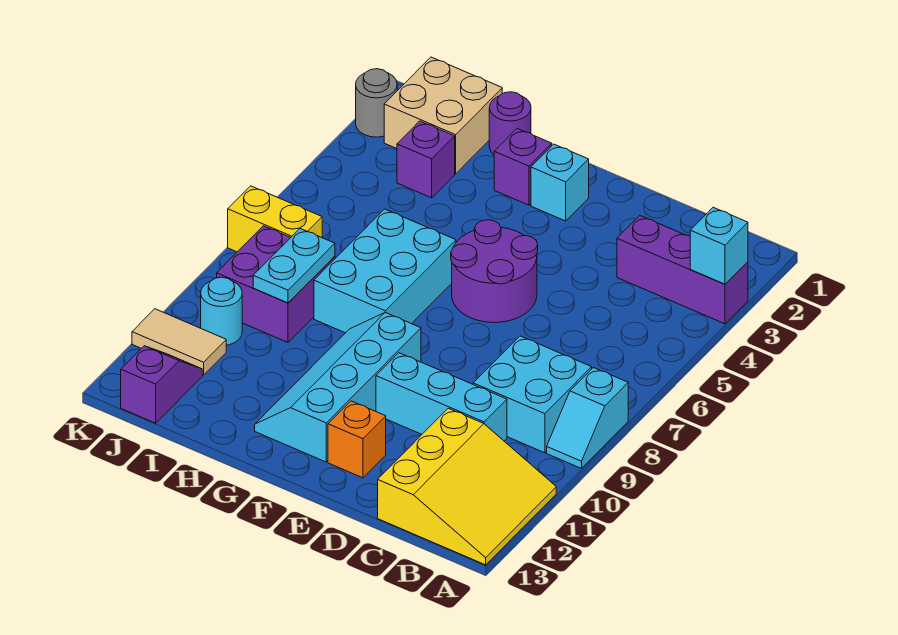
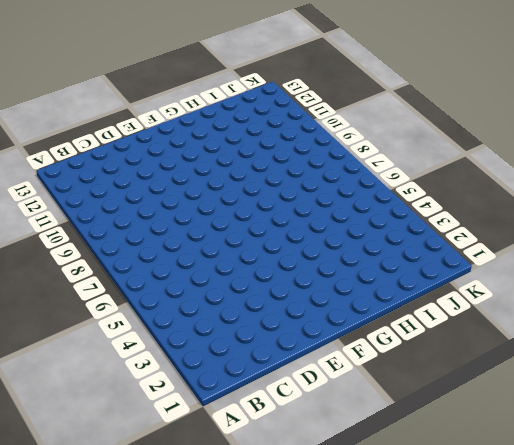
none -> purple 1x3 brick [617,216,748,324]
none -> cyan 1x2 slope [547,368,628,469]
none -> yellow 3x3 slope [378,408,556,565]

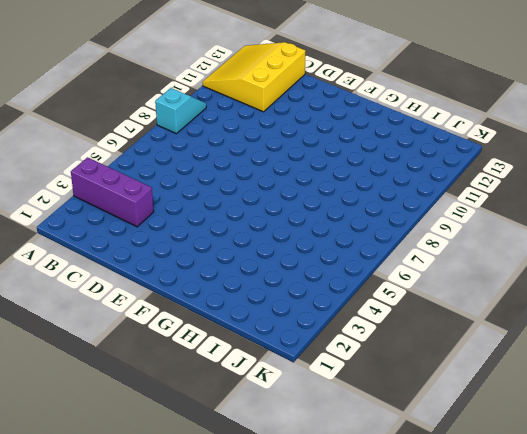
none -> cyan 2x2 brick [473,336,592,453]
none -> cyan 1x3 brick [376,353,507,441]
none -> purple 2x2 round brick [451,220,538,323]

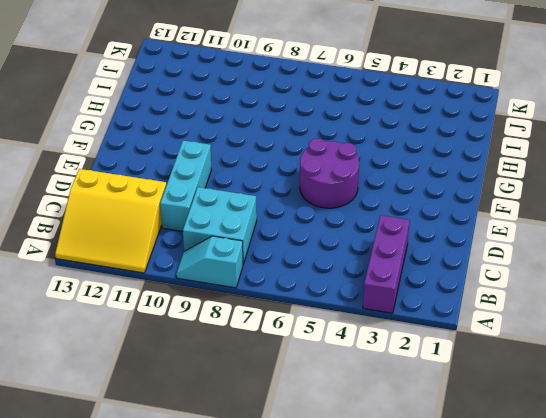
none -> orange 1x1 brick [328,401,386,478]
none -> cyan 1x1 brick [531,144,589,221]
none -> cyan 2x4 slope [255,313,421,462]

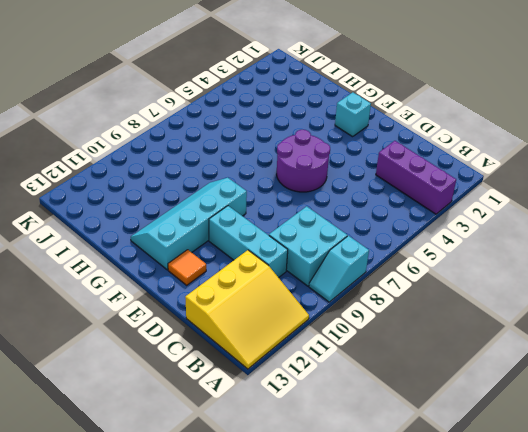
orange 1x1 tile [168,250,206,285] -> orange 1x1 brick [328,401,386,478]
none -> purple 1x1 brick [494,129,552,205]
none -> cyan 2x3 brick [314,209,456,333]
none -> purple 1x1 round brick [489,92,531,155]

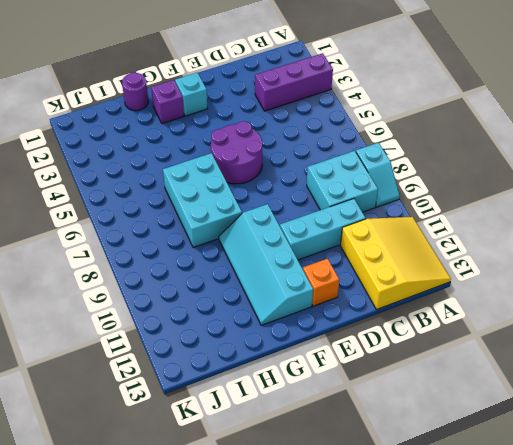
none -> tan 2x2 brick [384,57,502,174]
none -> purple 1x1 brick [397,121,455,198]
none -> purple 2x2 brick [217,226,335,342]

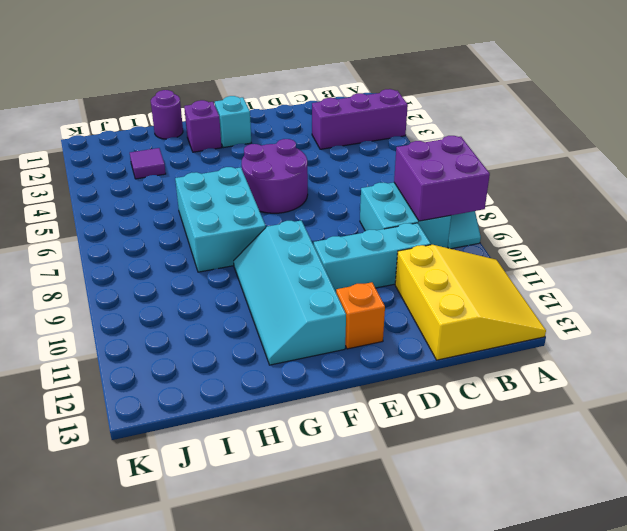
purple 2x2 brick [394,136,490,221] -> purple 2x2 brick moved to [217,226,335,342]
purple 1x1 tile [130,148,166,179] -> purple 1x1 brick [397,121,455,198]
none -> tan 2x2 brick [384,57,502,174]
none -> yellow 1x2 brick [228,186,322,252]
none -> cyan 1x1 round brick [201,277,242,345]

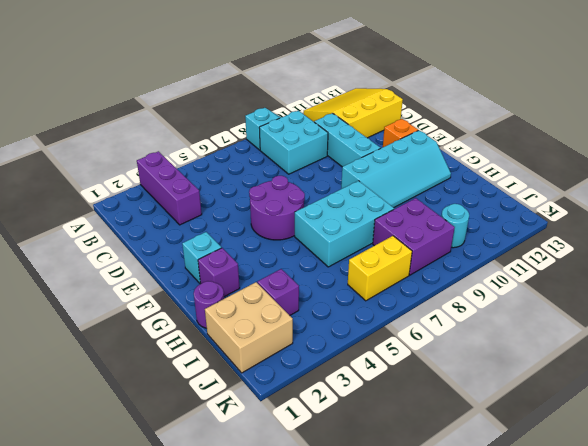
yellow 1x2 brick [348,236,412,301] -> yellow 1x2 brick turned to [228,186,322,252]
none -> tan 1x2 tile [132,309,226,375]
none -> purple 1x2 slope [121,346,202,423]
none -> grey 1x1 round brick [356,69,397,137]

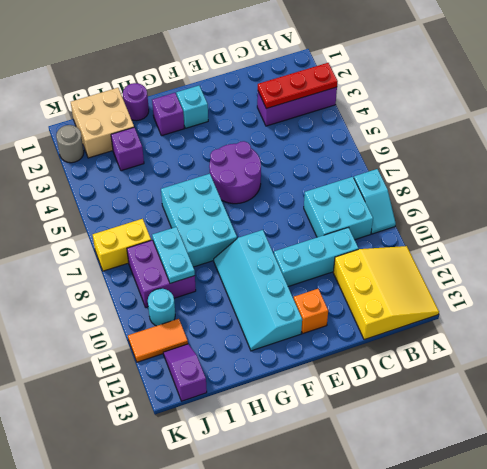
red 1x3 plate [258,63,338,109] -> cyan 1x1 brick [690,207,748,284]
orange 1x2 tile [128,319,188,362] -> tan 1x2 tile [132,309,226,375]

